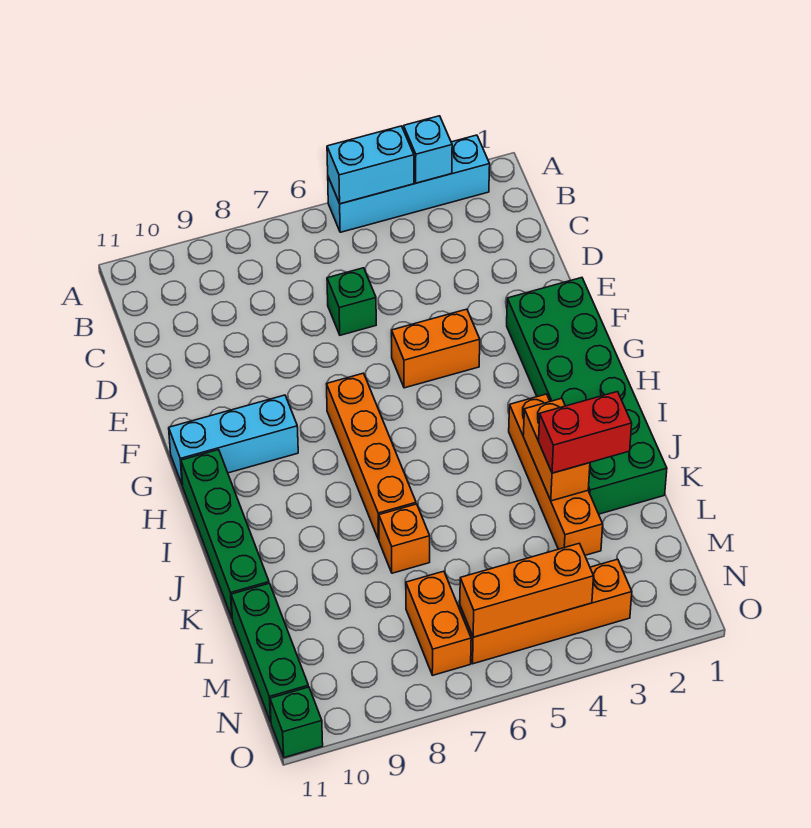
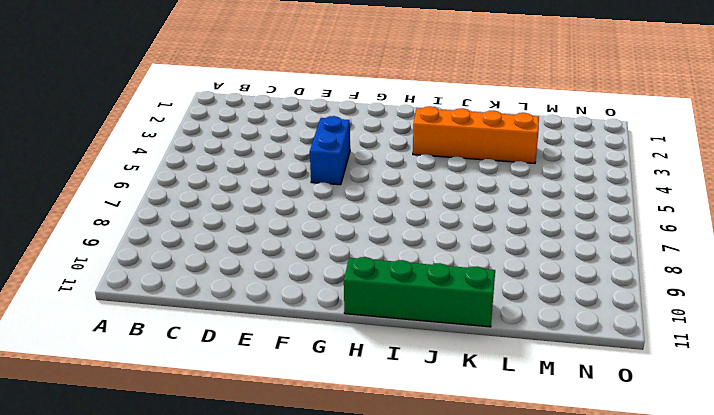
blue 1x2 brick [310,116,350,185] -> orange 1x2 brick [391,309,480,388]
none -> cyan 1x4 brick [328,135,490,232]
none -> green 1x1 brick [327,268,376,335]
none -> green 2x6 brick [507,278,667,514]

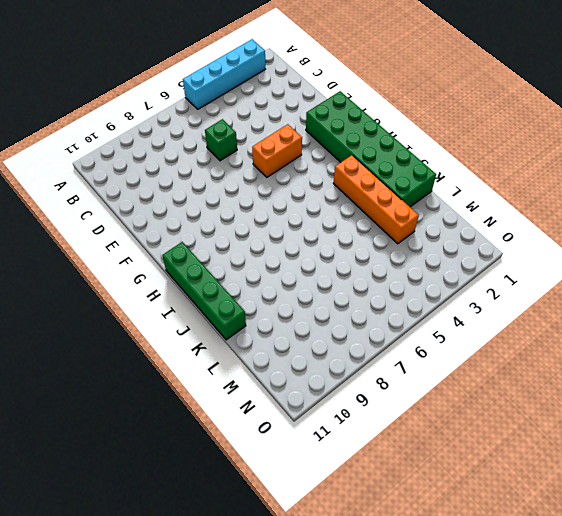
none -> orange 1x4 brick [327,373,416,540]
none -> cyan 1x3 brick [169,395,298,485]
none -> orange 1x1 brick [379,504,430,573]

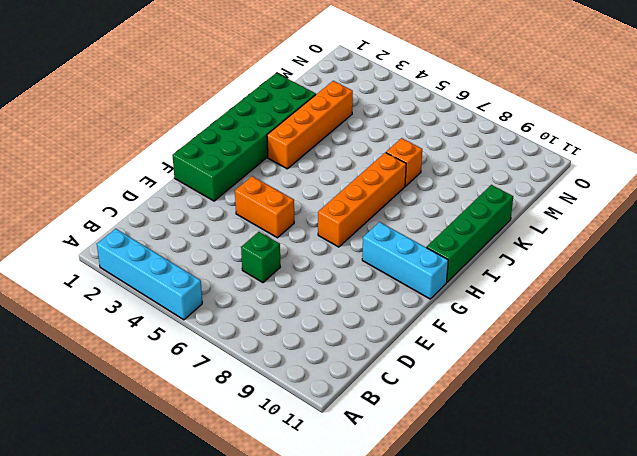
none -> green 1x3 brick [231,583,308,722]
none -> orange 1x2 brick [406,571,471,675]
none -> orange 1x4 brick [460,559,632,664]

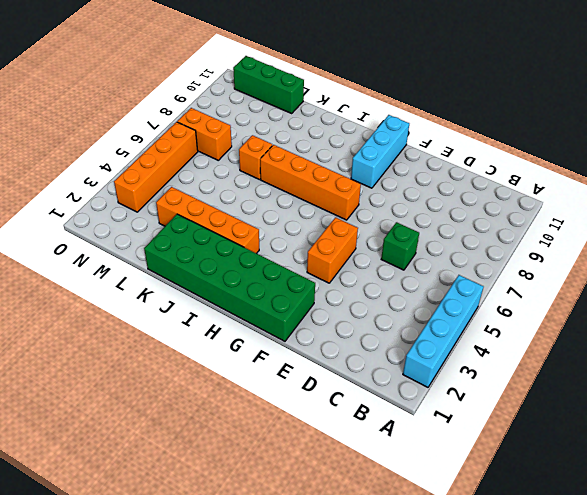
none -> green 1x4 brick [181,450,269,618]
none -> green 1x1 brick [270,687,323,758]
none -> cyan 1x1 brick [404,116,452,183]

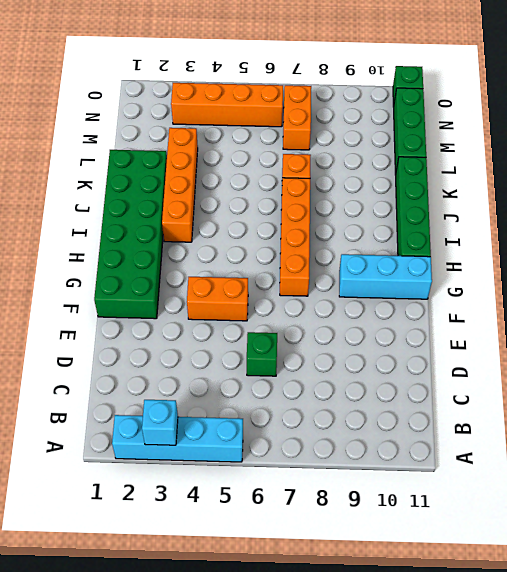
none -> cyan 1x2 brick [327,126,414,204]
none -> orange 1x2 brick [523,398,590,501]
none -> orange 1x3 brick [460,543,594,637]

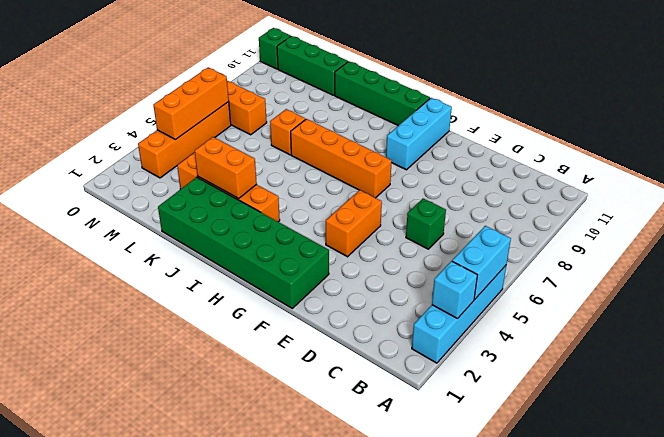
none -> red 1x2 brick [539,392,632,473]

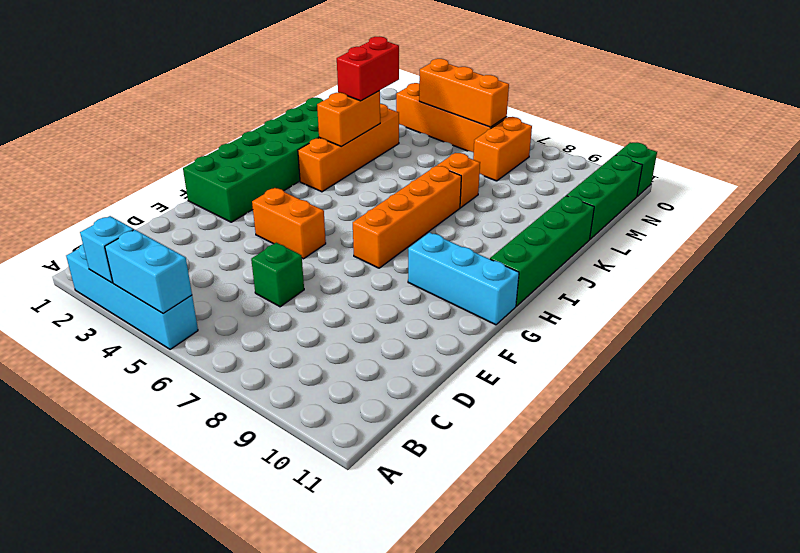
red 1x2 brick [337,37,399,101] -> red 1x2 brick turned to [539,392,632,473]

